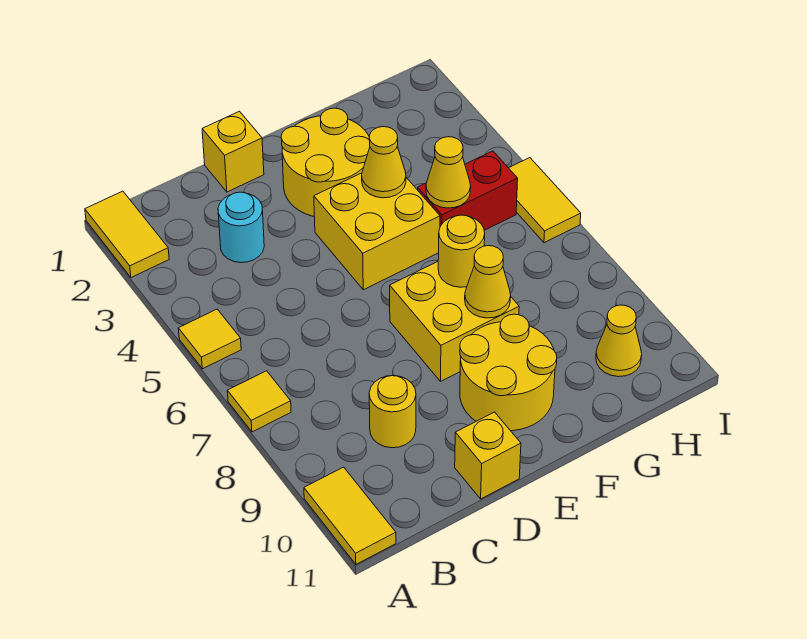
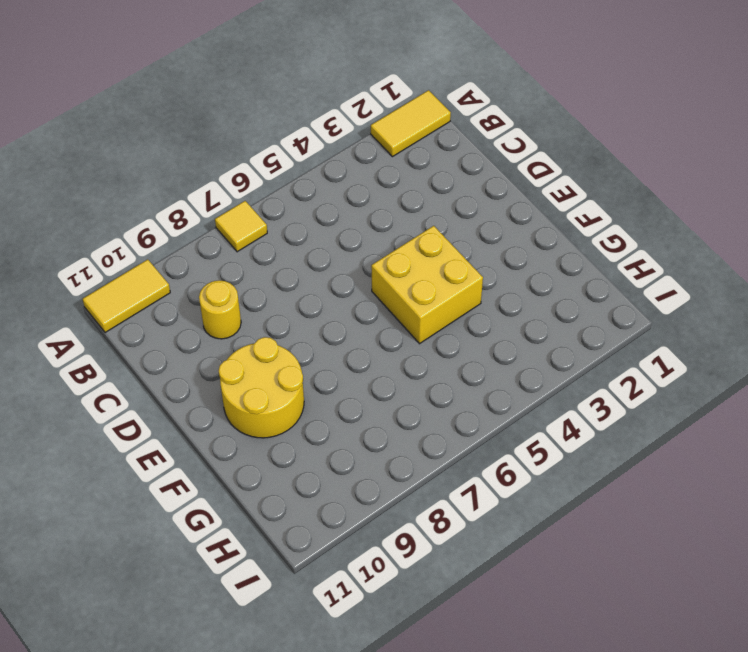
none -> yellow 1x1 tile [178,309,241,369]
none -> cyan 1x1 round brick [218,192,264,263]
none -> yellow 1x1 brick [202,111,264,192]

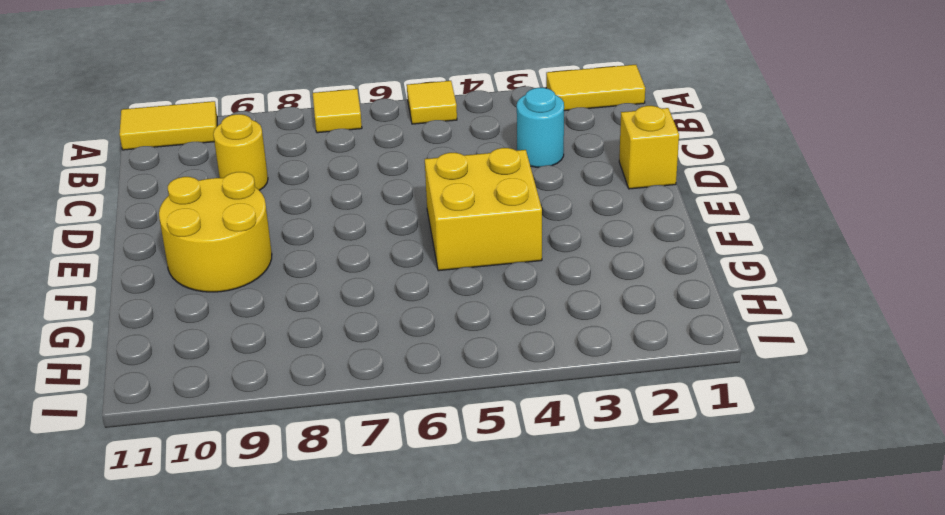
none -> yellow 1x1 brick [455,412,521,499]
none -> yellow 2x2 round brick [281,108,370,216]
none -> yellow 2x2 brick [390,262,519,381]

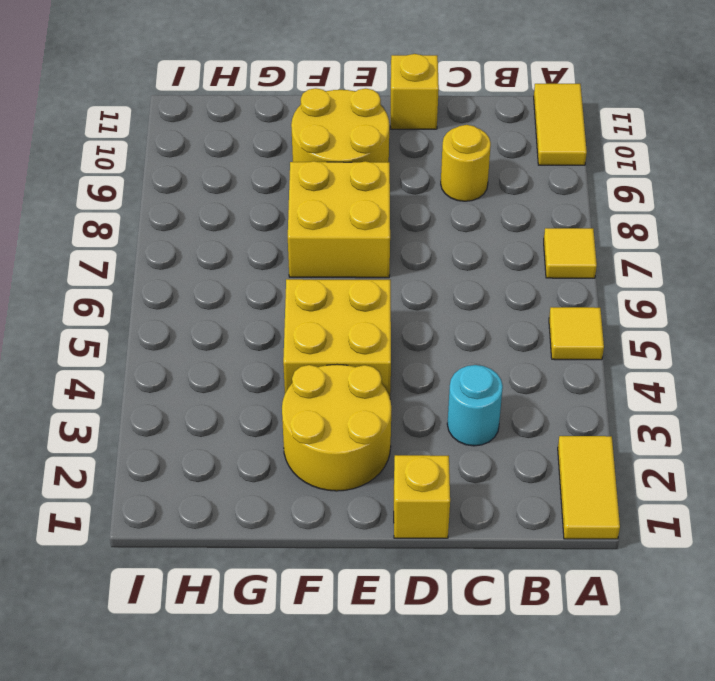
none -> red 1x2 brick [418,151,518,230]
none -> yellow 1x1 cone [596,305,642,377]
none -> yellow 1x2 tile [509,158,581,243]

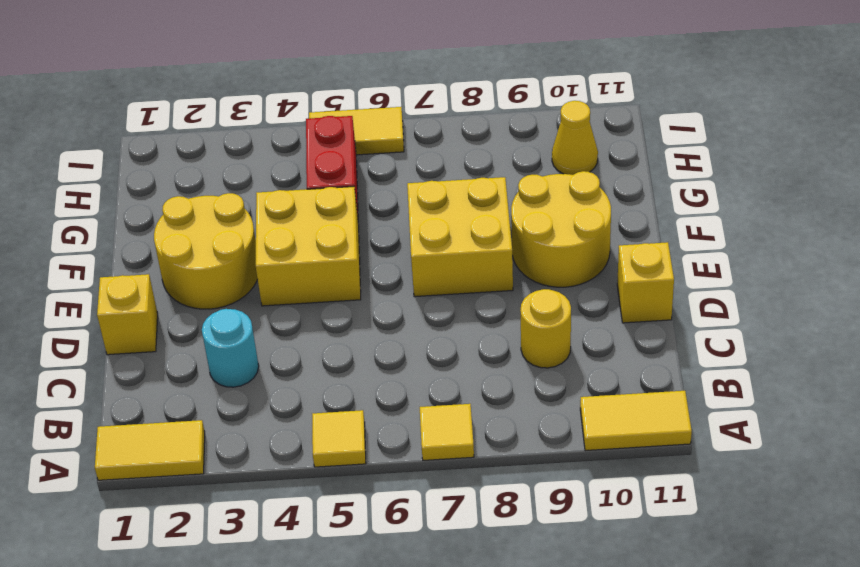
none -> yellow 1x1 cone [362,127,406,198]
none -> yellow 1x1 round brick [438,215,485,287]
none -> yellow 1x1 cone [465,246,511,318]

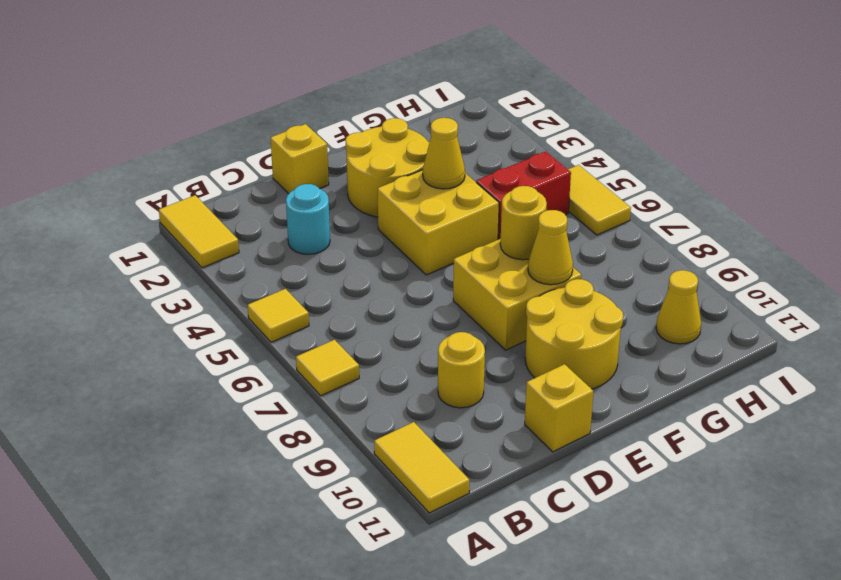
none -> yellow 1x1 cone [426,137,471,208]

